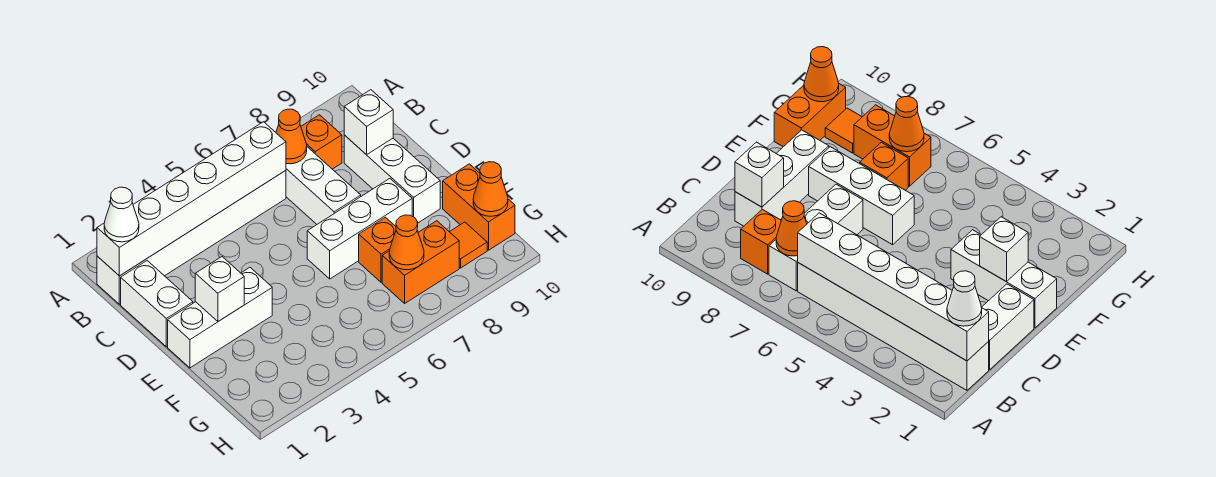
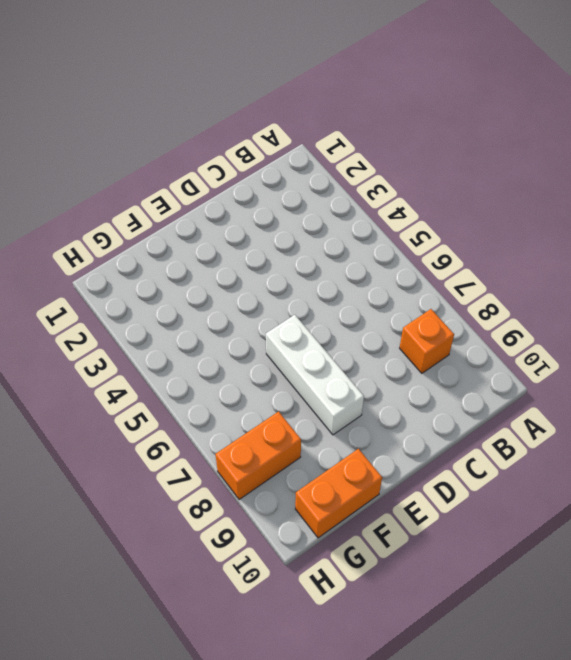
orange 1x2 brick [215,412,301,500] -> orange 1x2 brick turned to [382,221,459,303]
none -> white 1x6 brick [97,171,286,304]
none -> white 1x3 brick [286,147,361,224]
none -> white 1x2 brick [121,261,193,347]

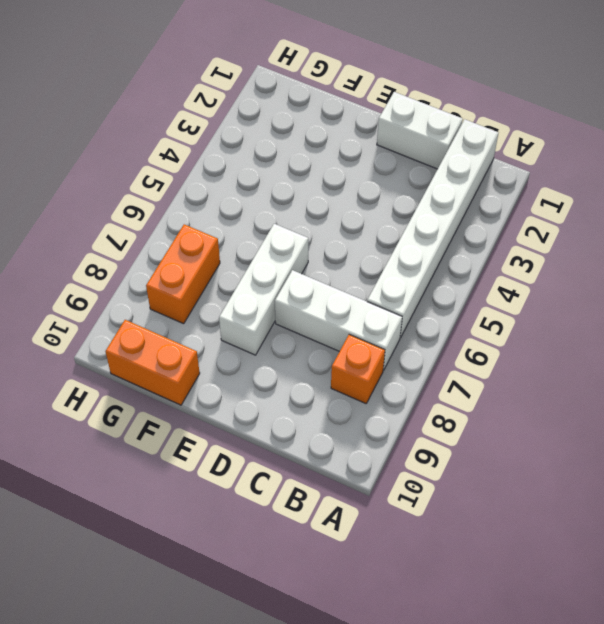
none -> white 1x3 brick [344,135,440,223]
none -> white 1x3 brick [168,268,272,368]
none -> orange 1x1 brick [359,217,396,282]

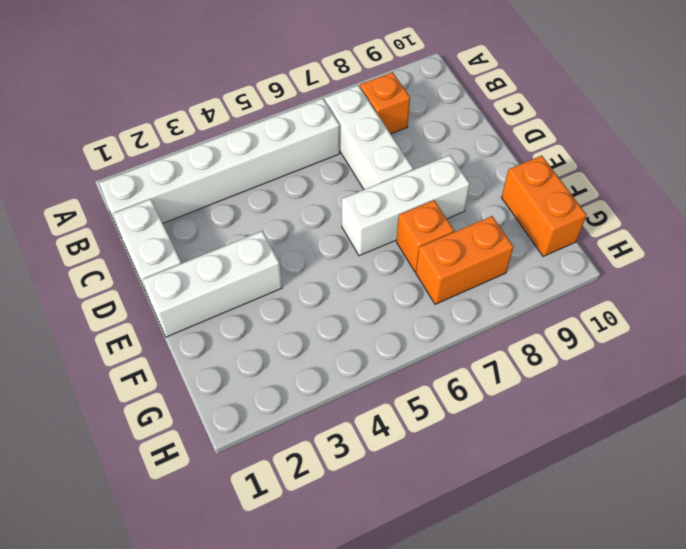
none -> white 1x3 brick [344,135,440,223]
none -> orange 1x1 tile [449,222,487,268]
none -> white 1x6 brick [97,122,286,276]

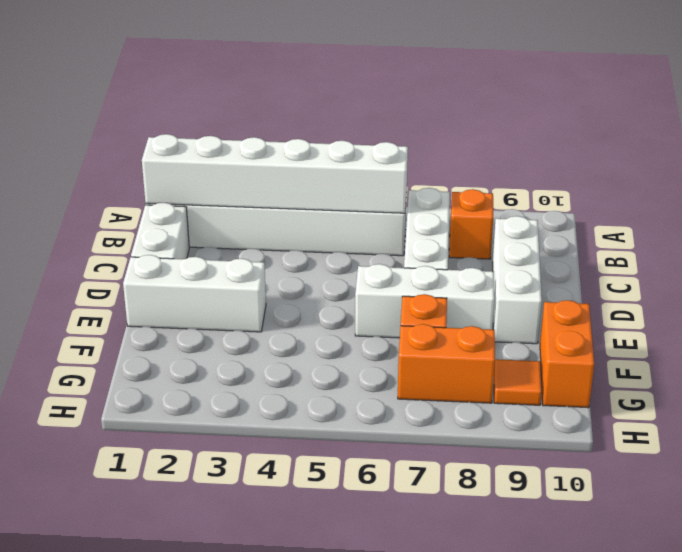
none -> orange 1x1 cone [276,109,307,164]
none -> white 1x1 brick [344,90,393,155]
none -> white 1x1 brick [195,257,244,321]

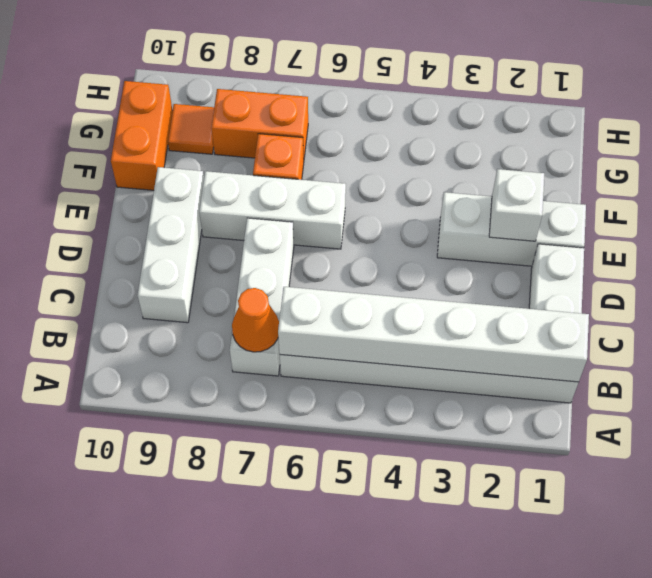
none -> orange 1x1 brick [301,115,342,169]
none -> white 1x1 brick [344,90,393,155]
none -> orange 1x1 cone [389,215,424,270]

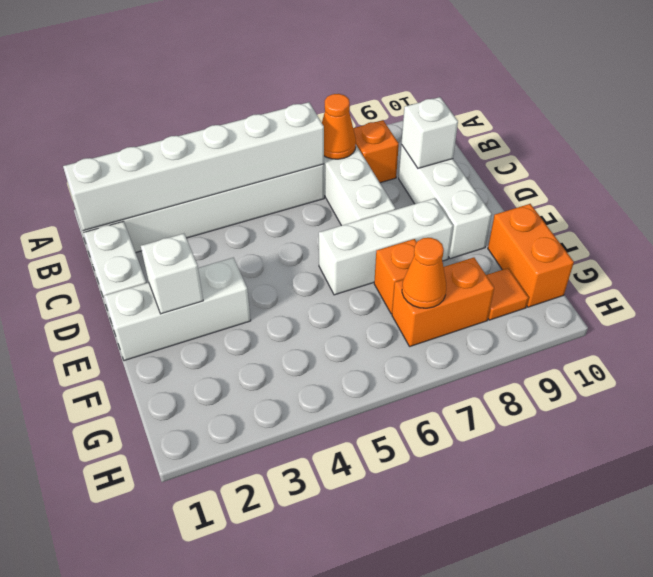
none -> orange 1x1 cone [473,162,508,216]
none -> white 1x1 cone [104,187,139,242]

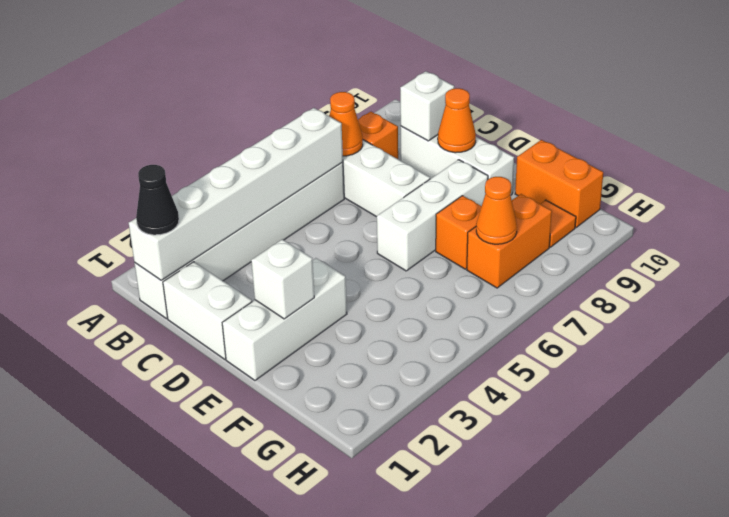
black 1x1 cone [136,165,179,235] -> white 1x1 cone [104,187,139,242]
orange 1x1 cone [438,88,476,153] -> orange 1x1 cone moved to [473,162,508,216]

